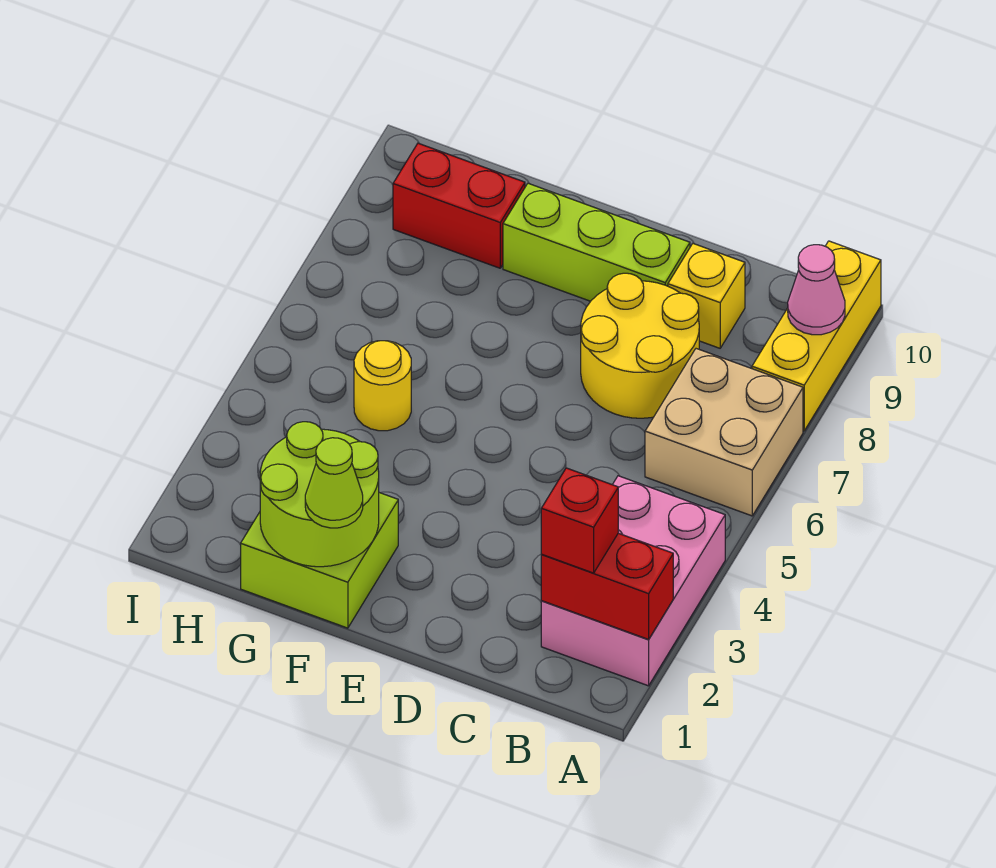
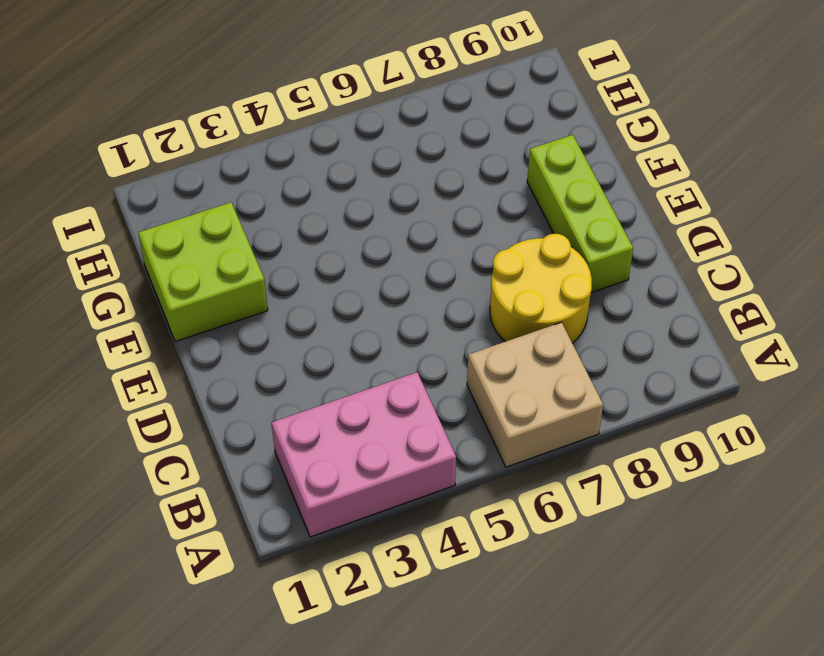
none -> yellow 1x3 brick [752,241,881,431]
none -> yellow 1x1 brick [668,244,745,348]
none -> yellow 1x1 round brick [354,341,411,431]

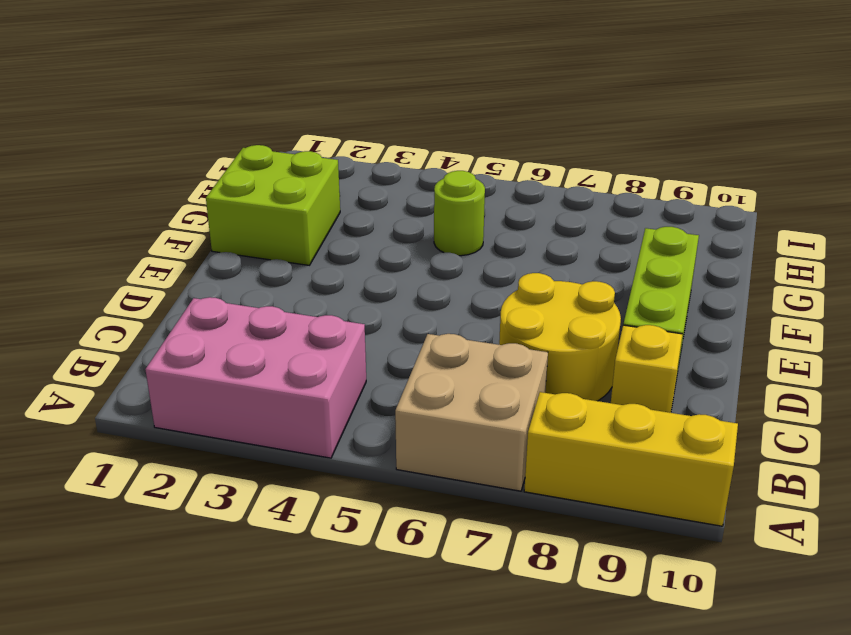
lime 1x1 round brick [434,171,485,256] -> yellow 1x1 round brick [354,341,411,431]
none -> red 1x2 brick [393,143,525,268]
none -> red 1x2 brick [541,533,673,639]
none -> pink 1x1 cone [788,245,845,335]

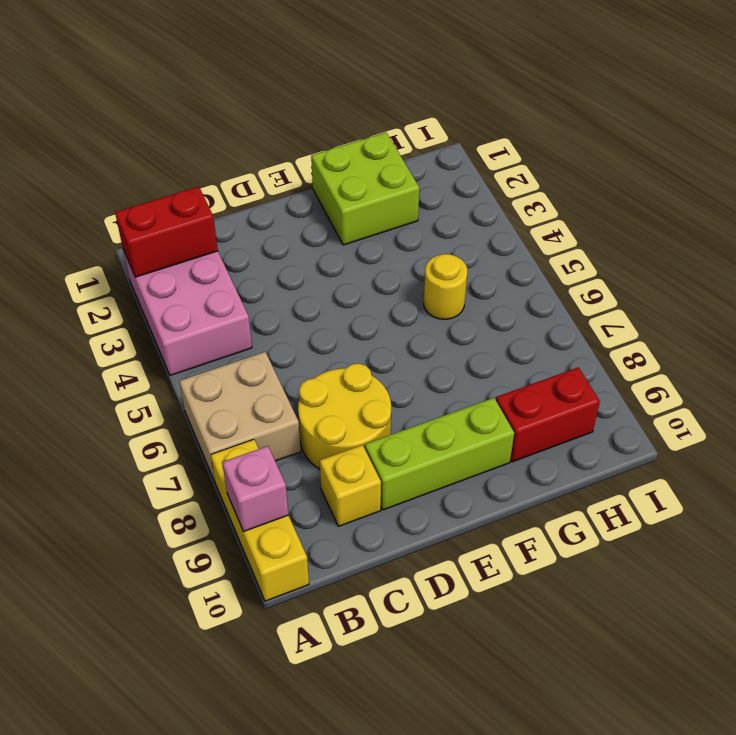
pink 1x1 brick [222,446,288,532] -> pink 1x1 cone [788,245,845,335]
none -> lime 2x2 round brick [260,422,379,567]
none -> red 1x1 brick [541,468,618,573]
none -> lime 1x1 cone [305,438,363,528]

